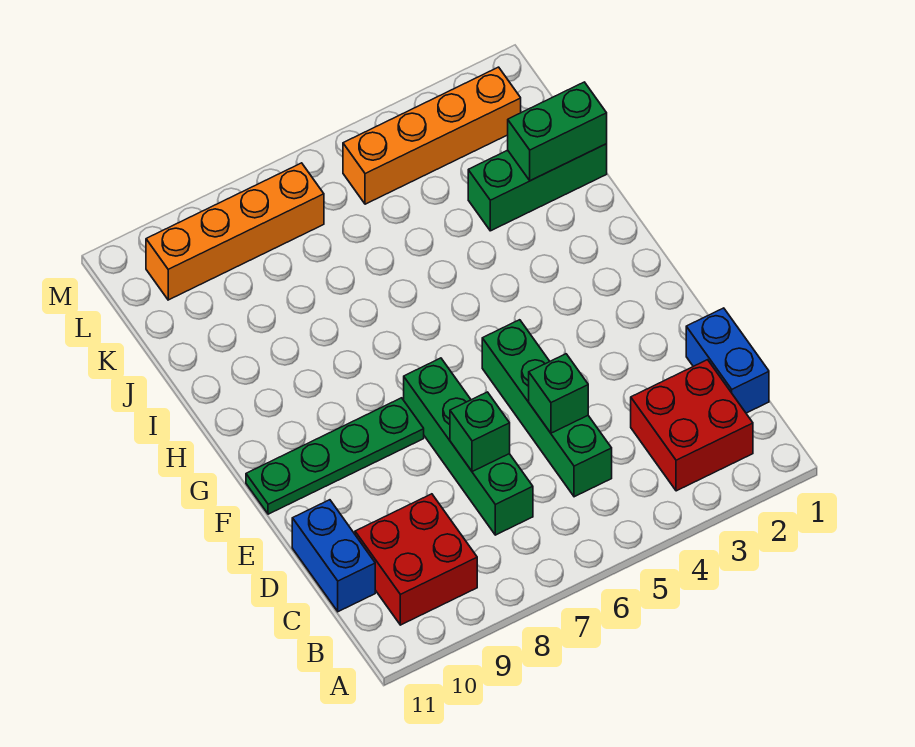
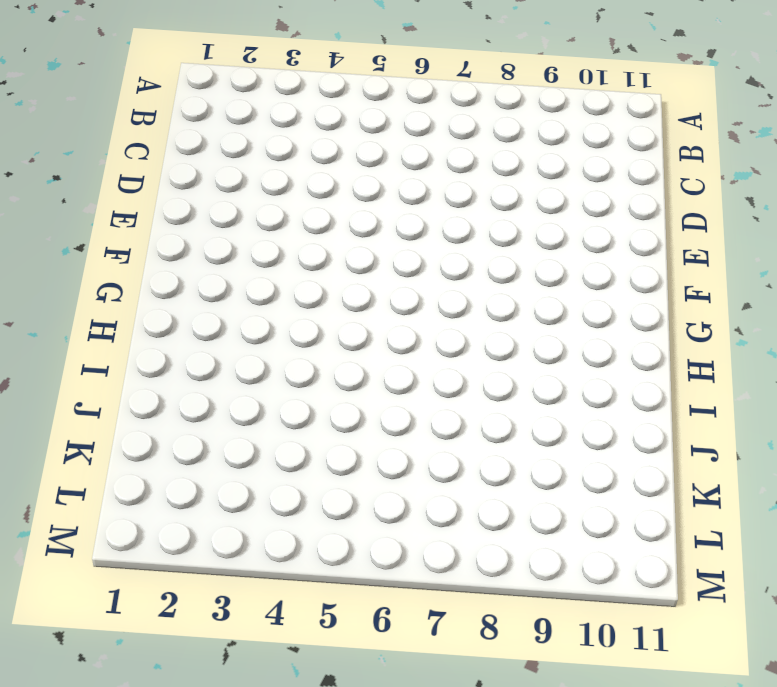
none -> red 2x2 brick [631,360,753,491]
none -> red 2x2 brick [355,494,477,625]
none -> blue 1x2 brick [686,308,769,413]

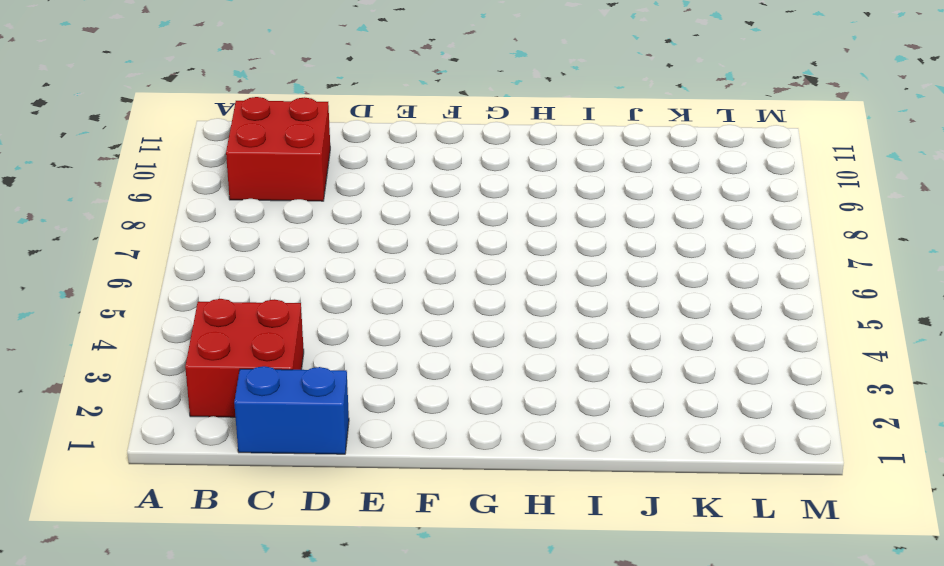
none -> green 1x4 brick [482,320,612,497]
none -> green 1x4 brick [404,358,533,535]
none -> blue 1x2 brick [292,500,375,612]

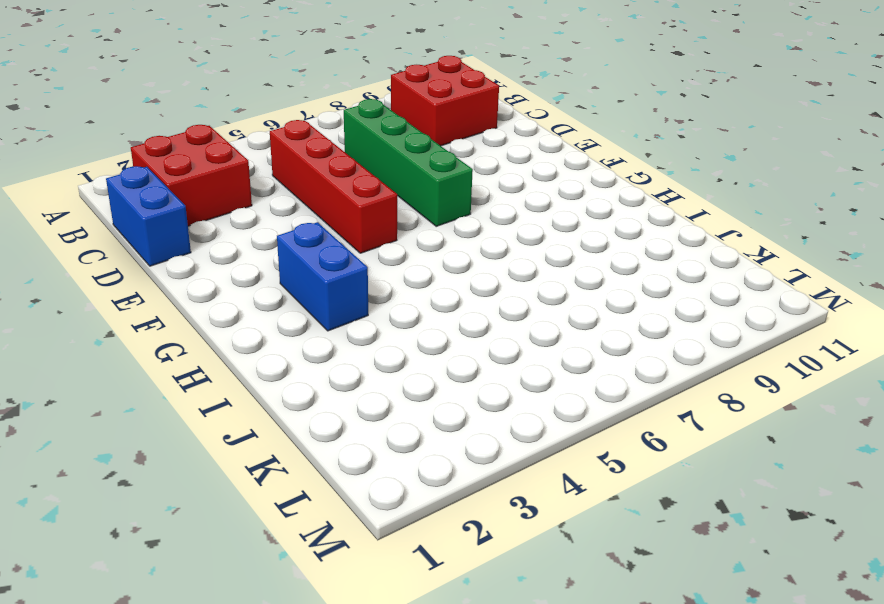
red 1x4 brick [270,120,397,253] -> green 1x4 brick [482,320,612,497]
blue 1x2 brick [277,222,368,331] -> blue 1x2 brick moved to [292,500,375,612]
none -> green 1x4 plate [246,398,424,514]
none -> green 1x3 brick [468,144,607,231]
none -> orange 1x4 brick [343,67,521,204]

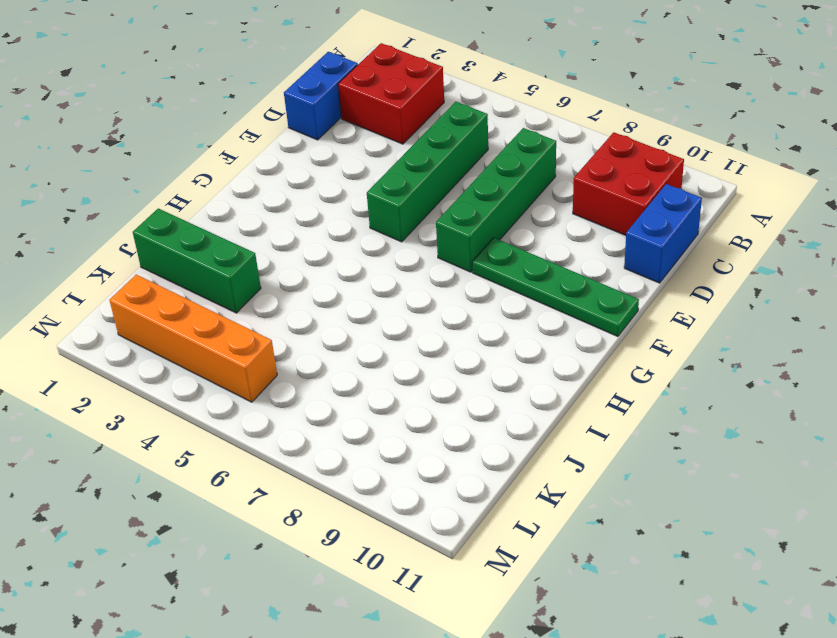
none -> orange 1x4 brick [146,163,324,300]
none -> green 1x1 brick [529,354,588,433]
none -> green 1x1 brick [450,392,510,472]

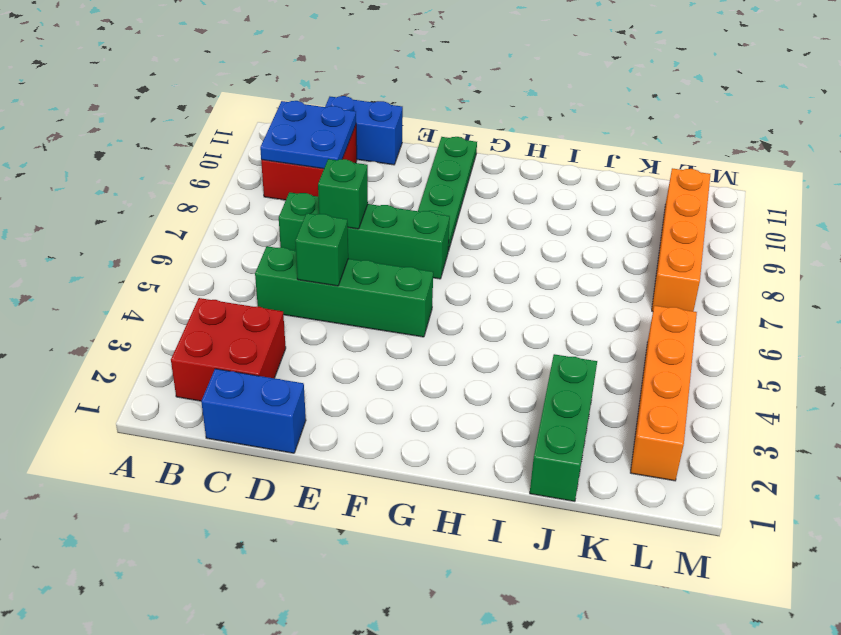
blue 2x2 plate [260,101,356,169] -> none
none -> green 1x2 brick [508,82,607,181]

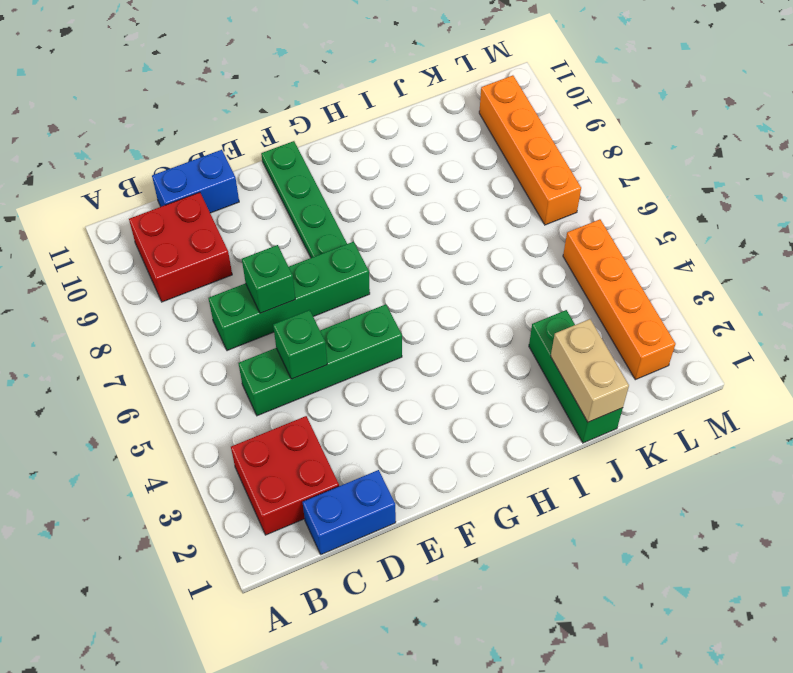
tan 1x2 brick [551,319,629,422] -> green 1x2 brick [508,82,607,181]

